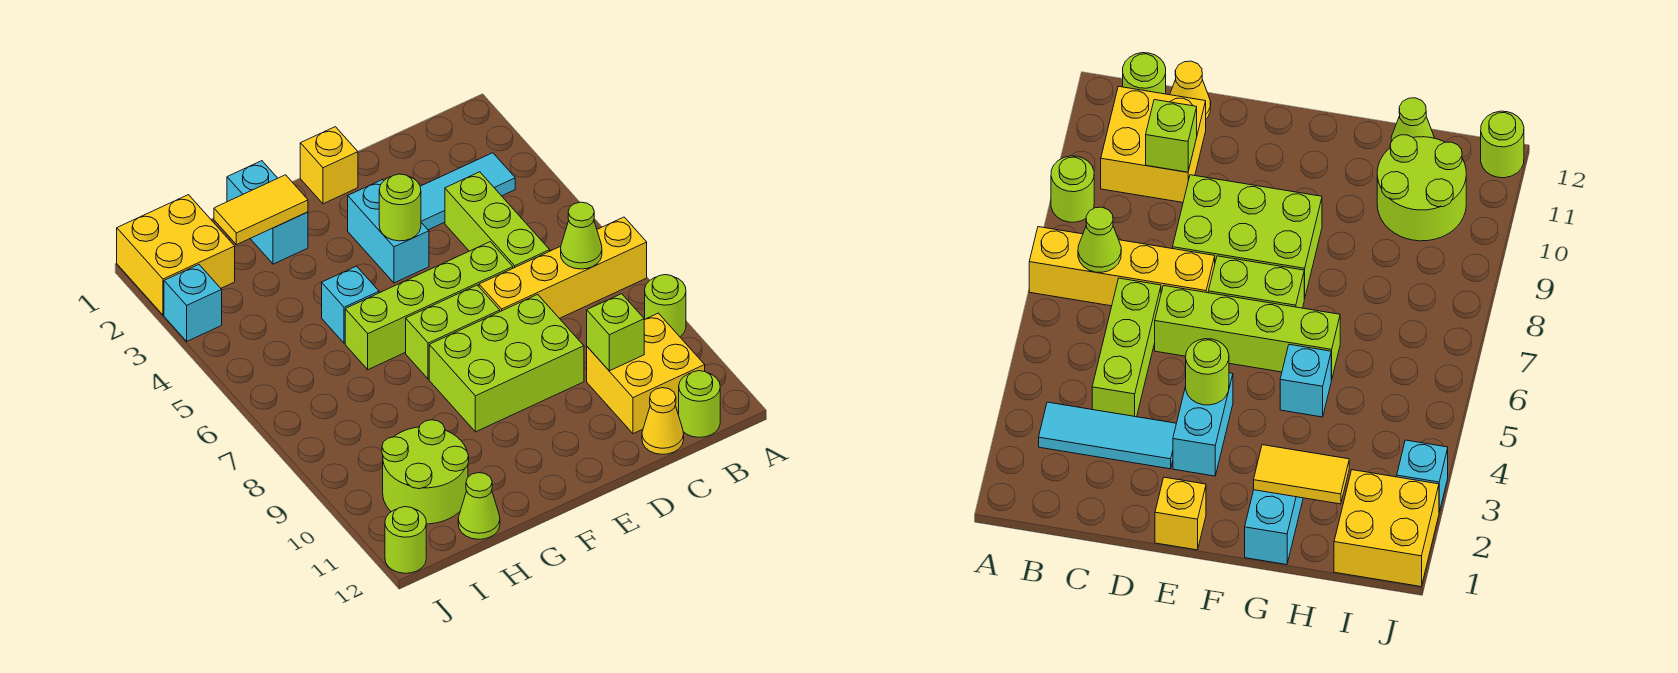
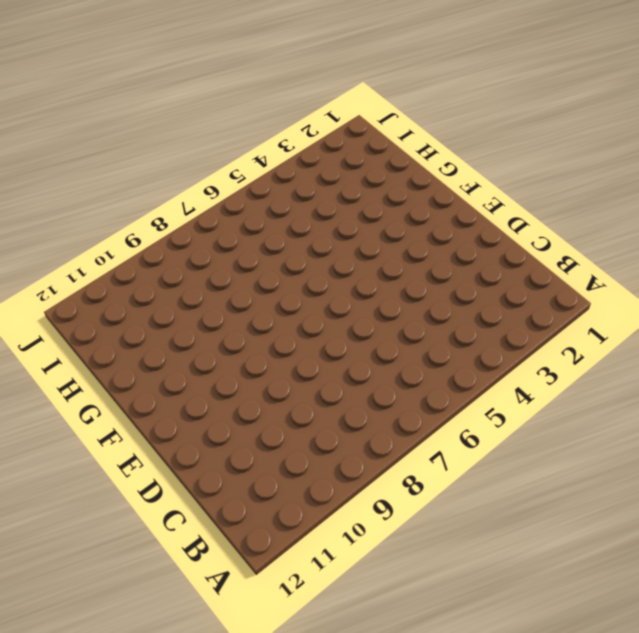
none -> yellow 1x4 brick [479,217,647,319]
none -> lime 1x1 round brick [645,275,686,337]
none -> cyan 1x3 tile [420,153,515,230]

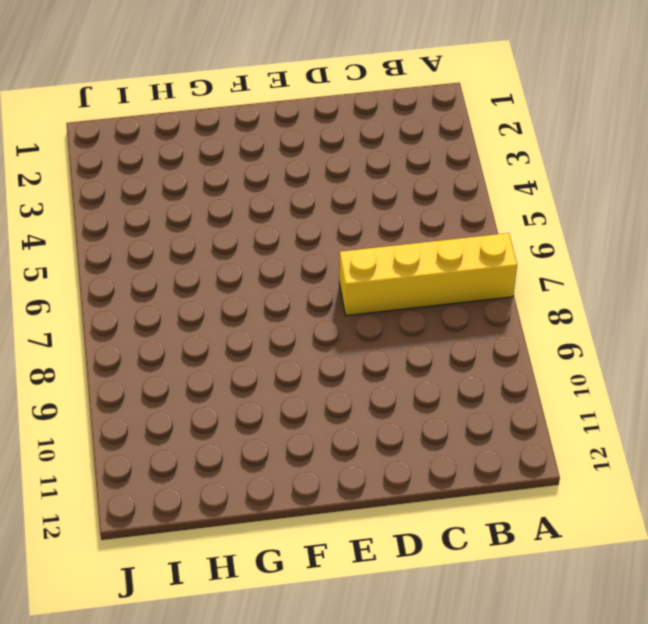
none -> lime 1x1 round brick [645,275,686,337]
none -> cyan 1x3 tile [420,153,515,230]
none -> yellow 2x2 brick [587,313,705,434]

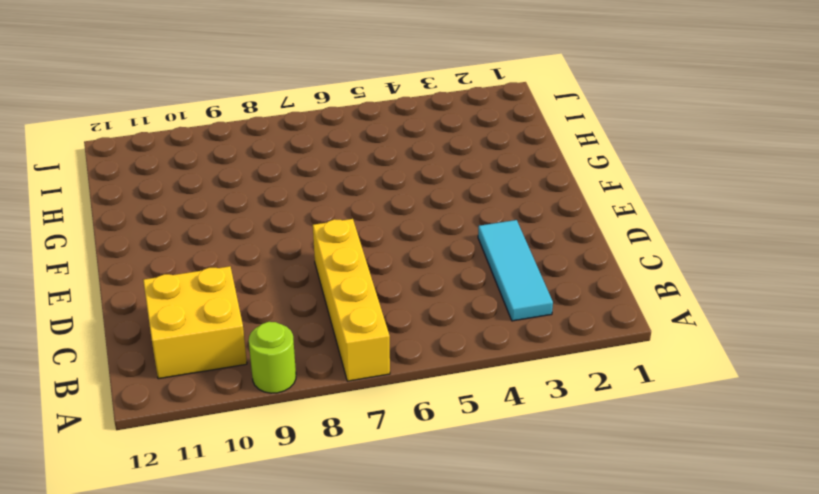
none -> lime 1x1 round brick [679,371,720,437]
none -> lime 1x3 brick [445,172,550,268]
none -> yellow 1x1 cone [642,388,684,454]

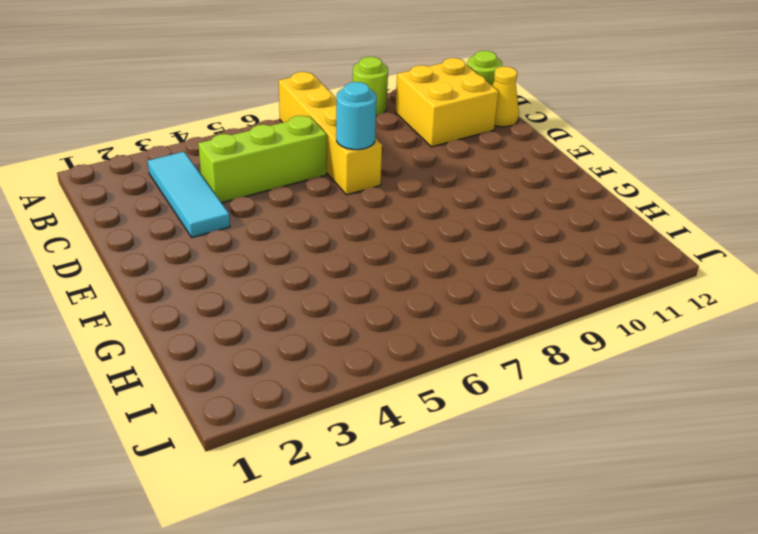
cyan 1x1 round brick [336,82,377,150] -> none
none -> lime 1x4 brick [345,242,513,370]
none -> lime 2x3 brick [429,294,584,432]
none -> yellow 1x1 brick [300,127,358,204]

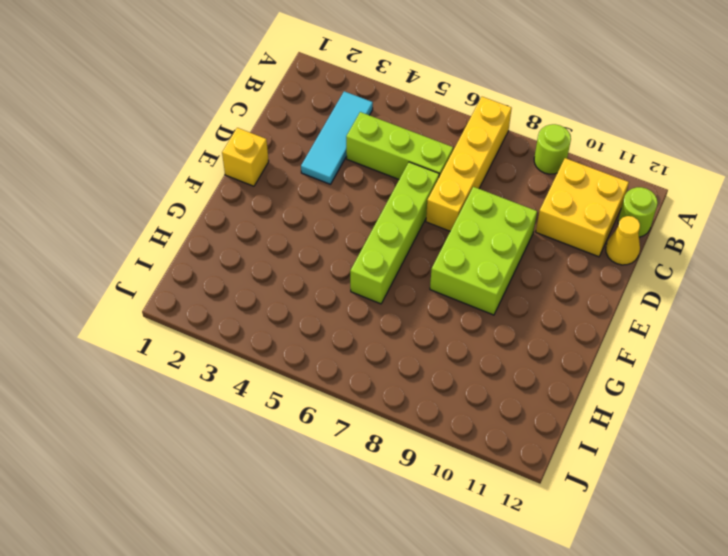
none -> cyan 1x2 brick [348,179,429,283]
none -> lime 1x2 brick [406,285,500,379]
none -> cyan 1x2 brick [227,161,308,264]

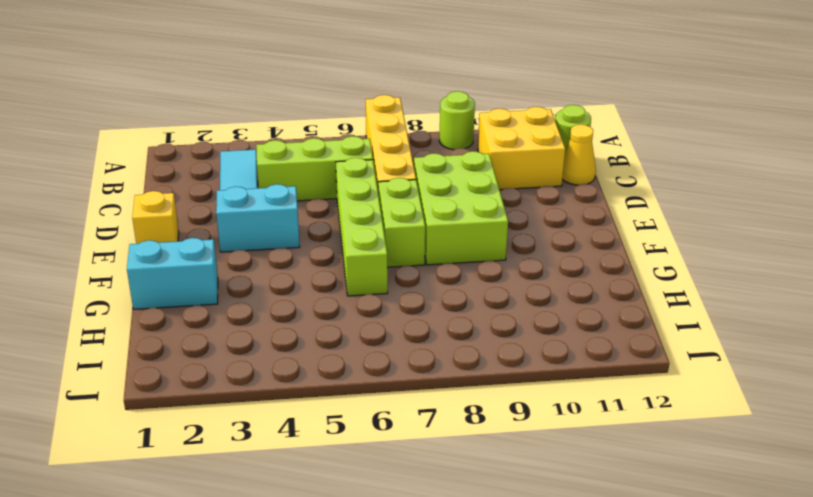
none -> cyan 1x1 brick [322,266,379,343]
none -> lime 2x2 round brick [382,420,469,524]
none -> lime 1x1 cone [458,473,500,539]

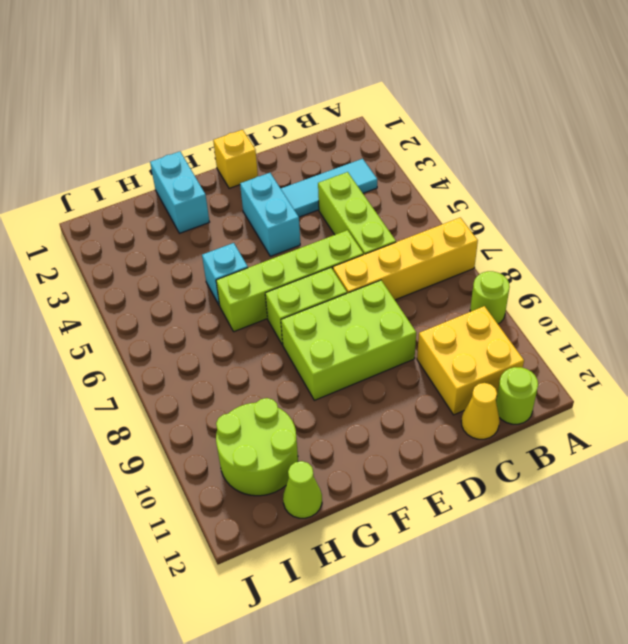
none -> yellow 2x2 brick [117,195,235,315]
none -> cyan 1x1 brick [164,265,222,341]
none -> lime 1x1 round brick [385,507,426,573]

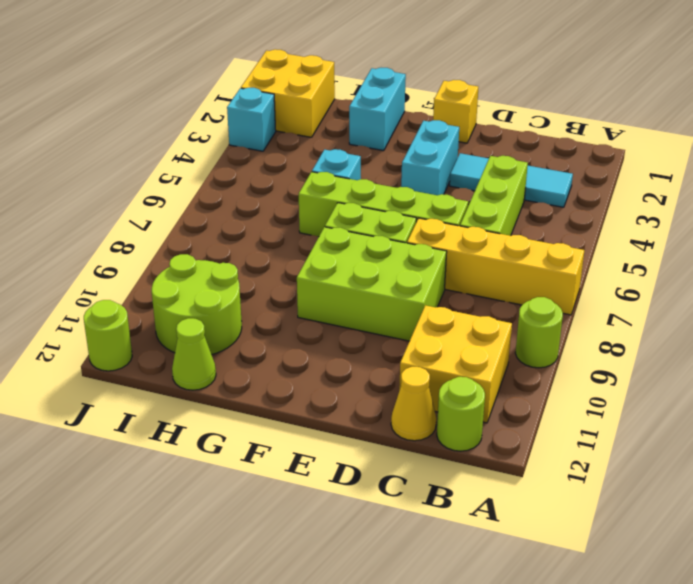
none -> lime 1x1 cone [561,202,602,269]
none -> lime 1x1 brick [587,294,645,371]
none -> lime 1x1 round brick [379,174,421,241]

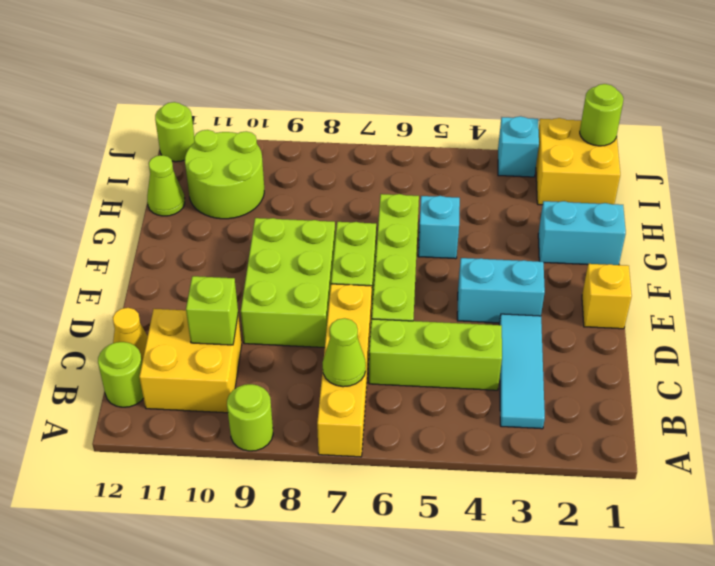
lime 1x1 round brick [580,84,623,146] -> lime 1x1 round brick moved to [379,174,421,241]
none -> yellow 1x2 tile [214,175,308,245]

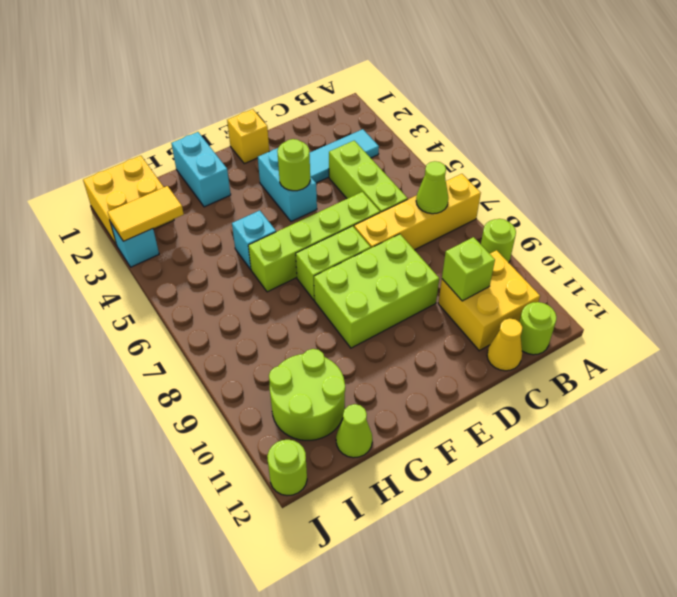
yellow 1x2 tile [108,186,184,241] -> yellow 1x2 tile moved to [214,175,308,245]

